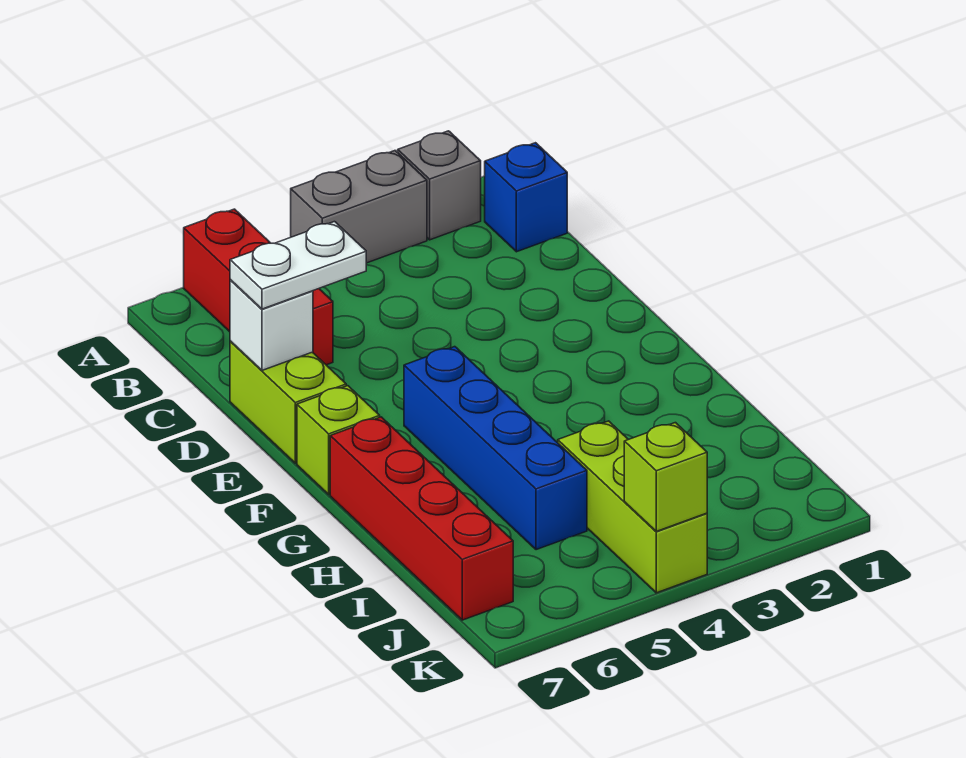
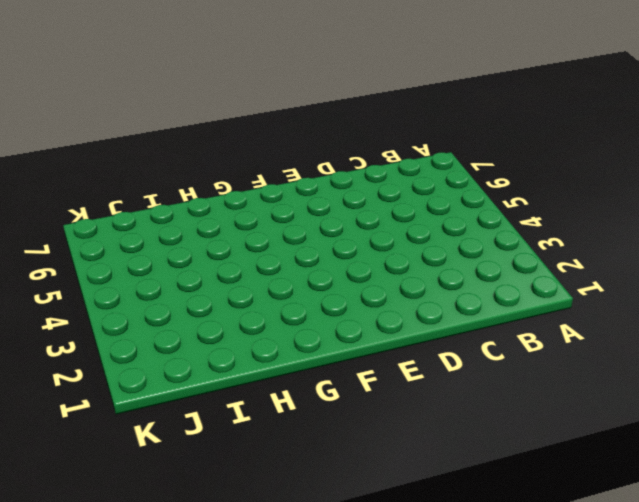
none -> grey 1x1 brick [398,131,481,240]
none -> grey 1x2 brick [291,151,427,263]
none -> red 1x3 brick [184,209,333,365]

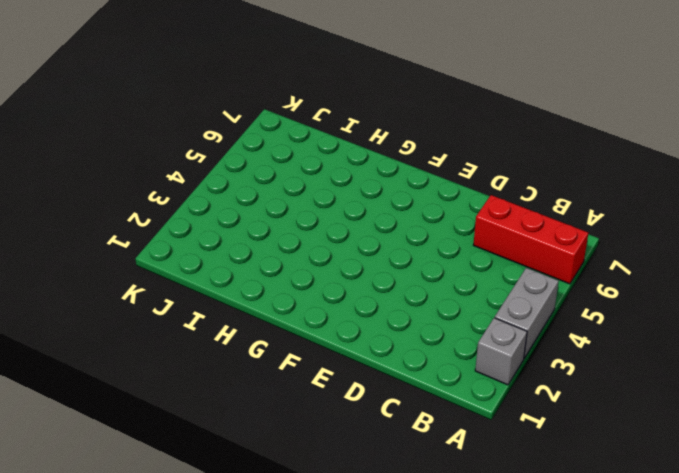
none -> blue 1x1 brick [485,143,567,252]
none -> lime 1x2 brick [230,341,346,463]
none -> blue 1x4 brick [404,347,587,550]

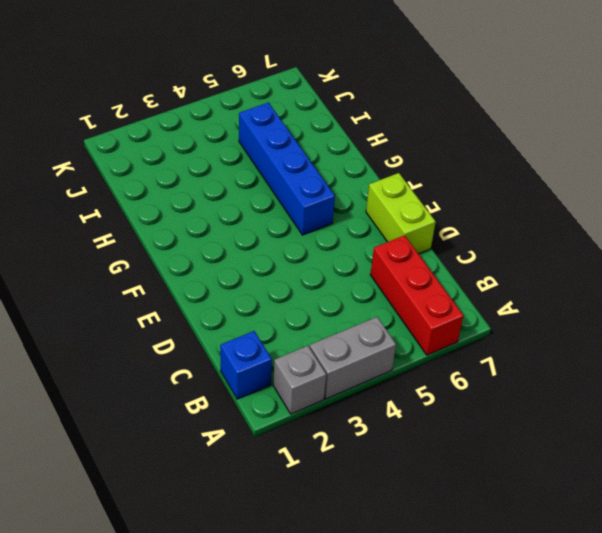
none -> lime 1x1 brick [297,386,380,494]
none -> red 1x4 brick [330,417,513,620]
none -> lime 1x3 brick [558,421,707,593]

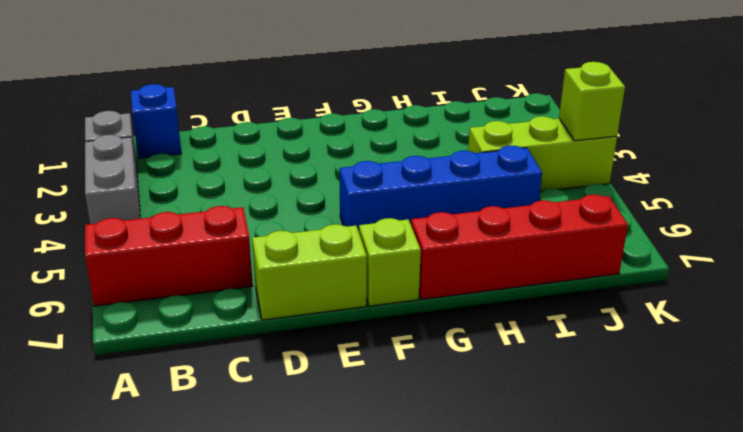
none -> white 1x1 brick [230,280,313,370]
none -> white 1x2 plate [230,222,366,309]

